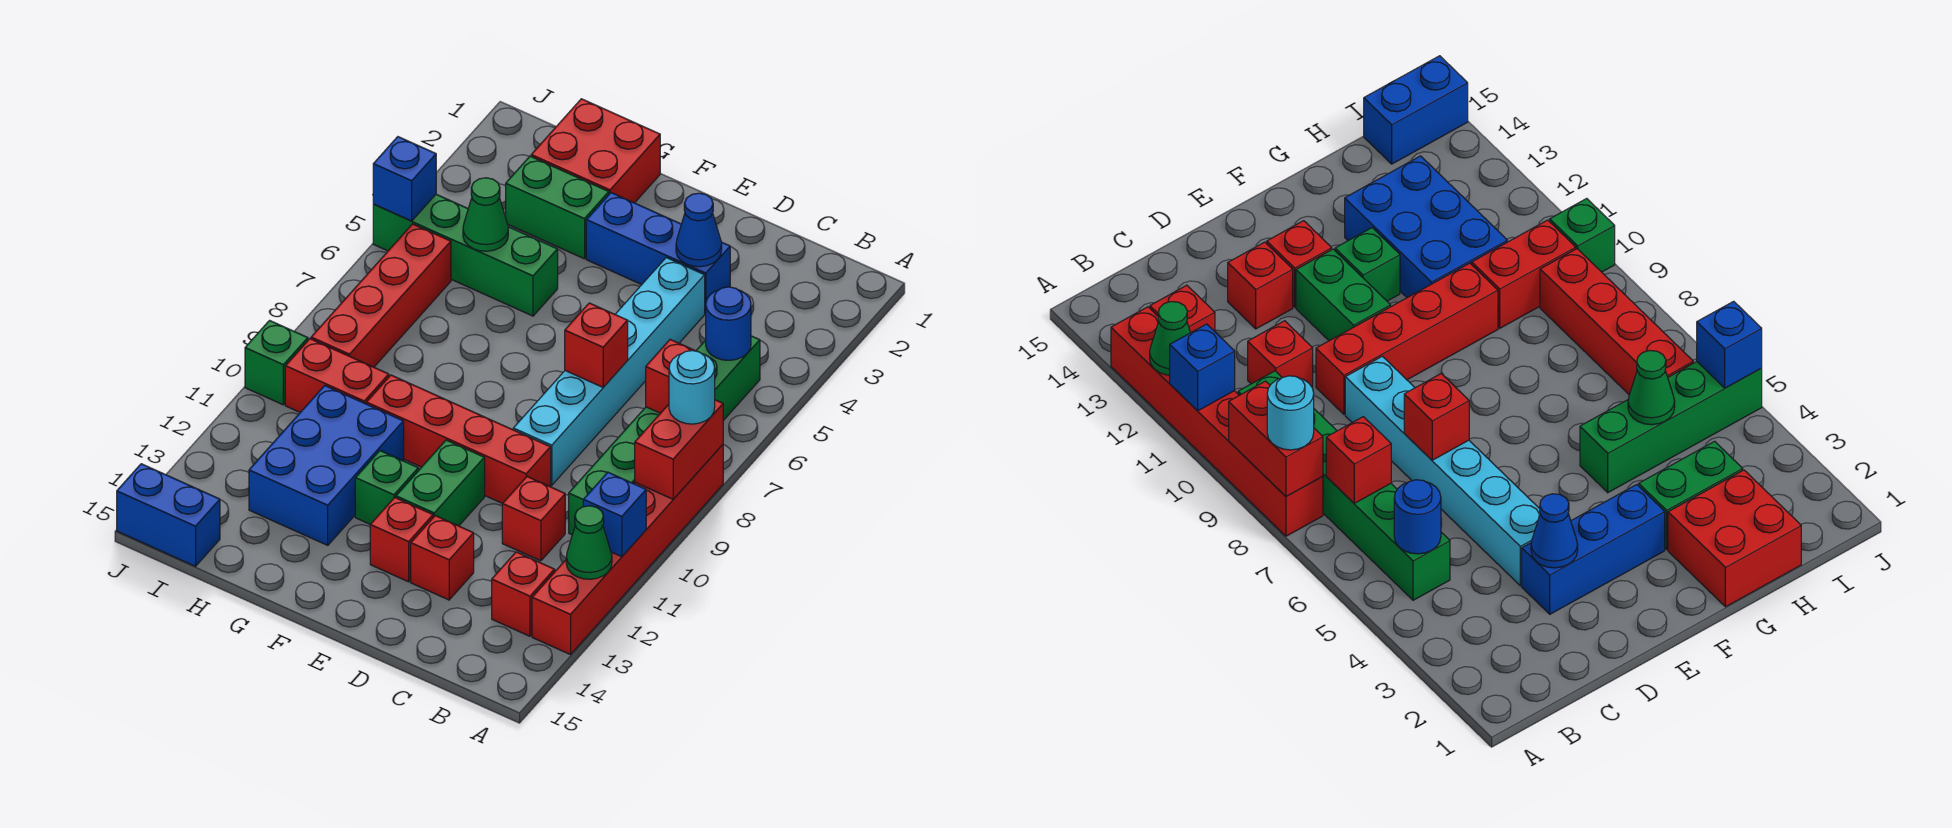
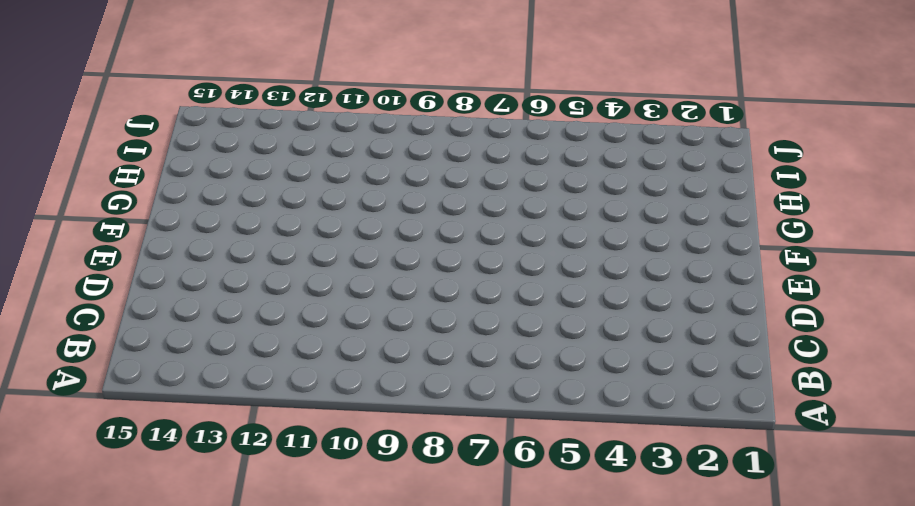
none -> red 1x6 brick [532,444,723,655]
none -> green 1x6 brick [569,336,760,535]
none -> red 1x1 brick [492,552,555,636]

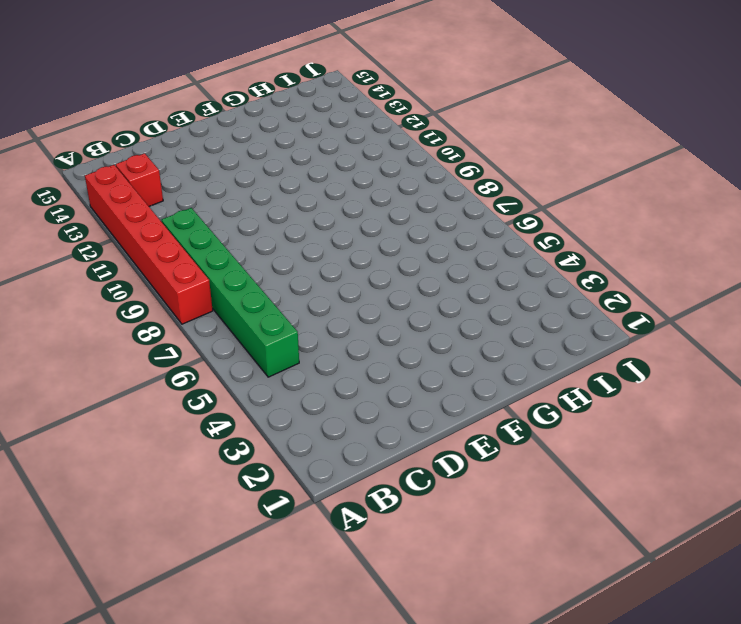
none -> red 1x1 brick [502,477,565,561]
none -> blue 1x3 brick [586,193,730,313]
none -> cyan 1x6 brick [513,258,705,485]

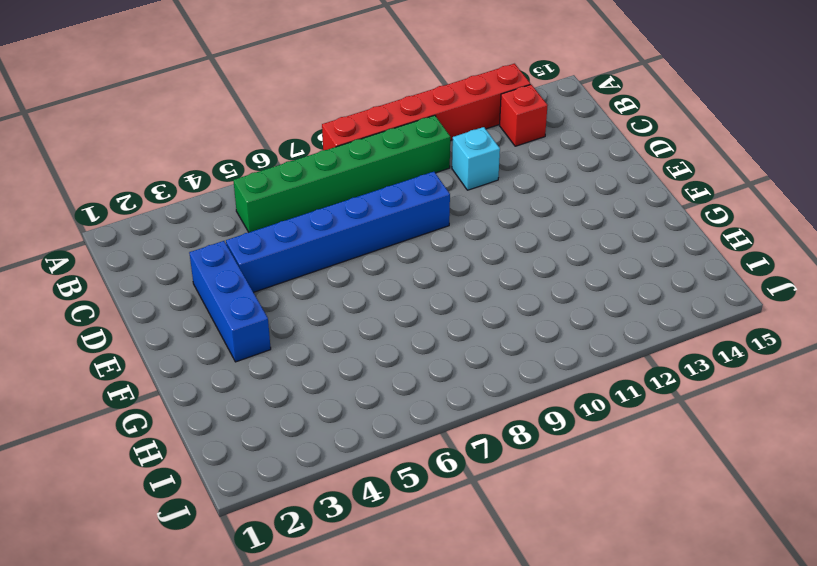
cyan 1x1 brick [452,127,500,190] -> red 1x1 brick [502,477,565,561]
blue 1x6 brick [226,172,450,292] -> cyan 1x6 brick [513,258,705,485]
none -> red 1x4 brick [366,375,551,504]
none -> red 1x1 brick [411,516,474,600]
none -> green 1x2 brick [396,440,485,526]

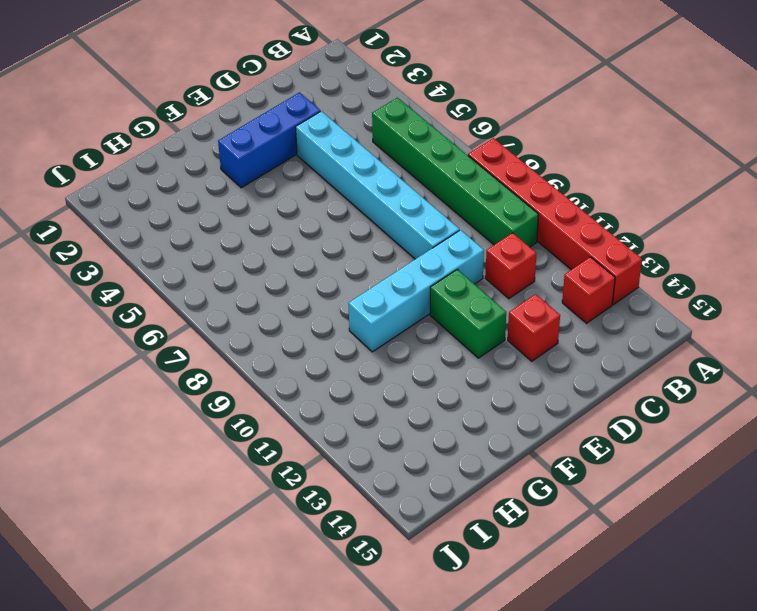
cyan 1x4 brick [348,230,484,352] -> red 1x4 brick [366,375,551,504]
none -> red 1x1 brick [370,497,433,582]
none -> green 1x1 brick [355,451,418,524]
none -> red 2x2 brick [531,99,660,203]

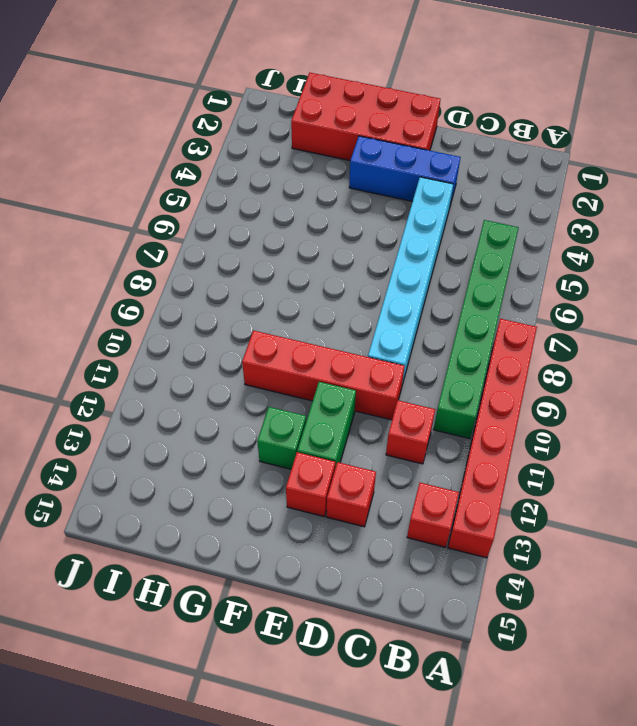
red 2x4 brick [291,73,440,160] -> red 2x2 brick [531,99,660,203]
none -> green 1x2 brick [506,156,609,259]
none -> green 1x4 brick [373,194,558,316]
none -> blue 2x3 brick [249,386,404,545]

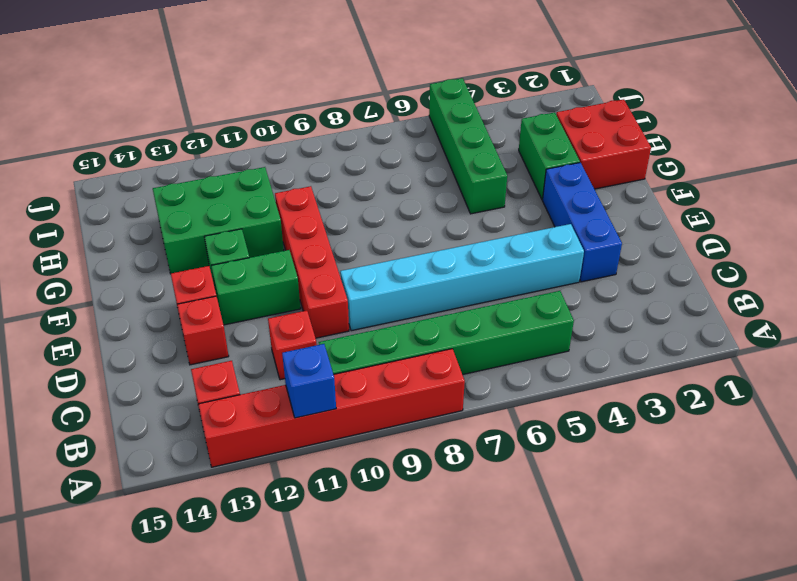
green 2x3 brick [153,167,284,274] -> blue 2x3 brick [249,386,404,545]
none -> red 1x2 brick [285,339,389,412]
none -> red 1x4 brick [311,224,451,367]
none -> blue 1x2 brick [117,464,220,566]

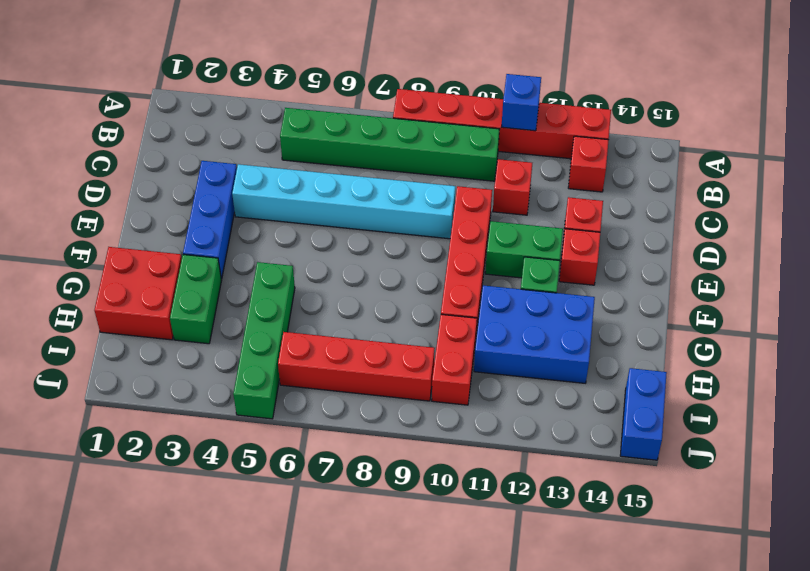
none -> green 1x1 brick [245,320,308,405]
none -> red 1x2 brick [635,400,723,499]
none -> green 1x1 cone [566,506,612,579]

